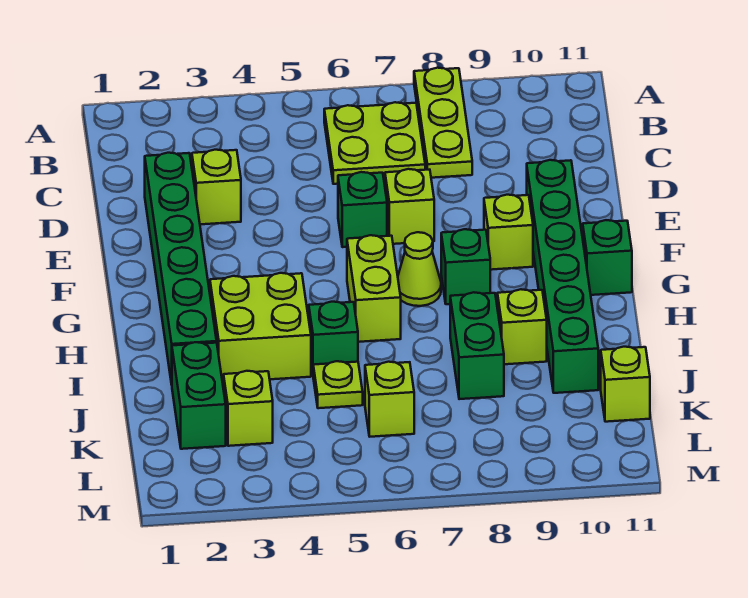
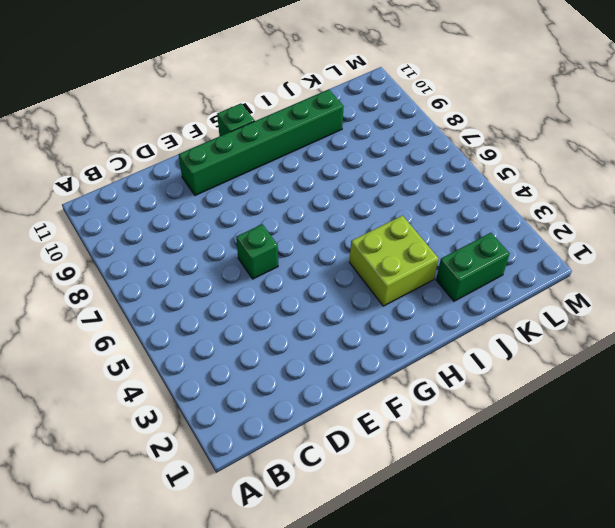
none -> lime 1x3 plate [414,68,472,178]
none -> lime 2x2 plate [324,102,425,184]
none -> green 1x6 brick [145,153,217,384]

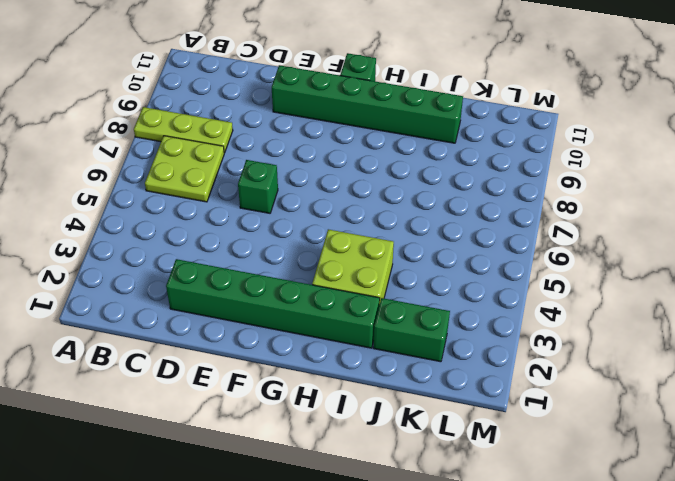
none -> lime 1x1 brick [192,150,241,224]
none -> lime 1x1 brick [385,169,434,244]
none -> lime 1x1 brick [484,195,533,270]

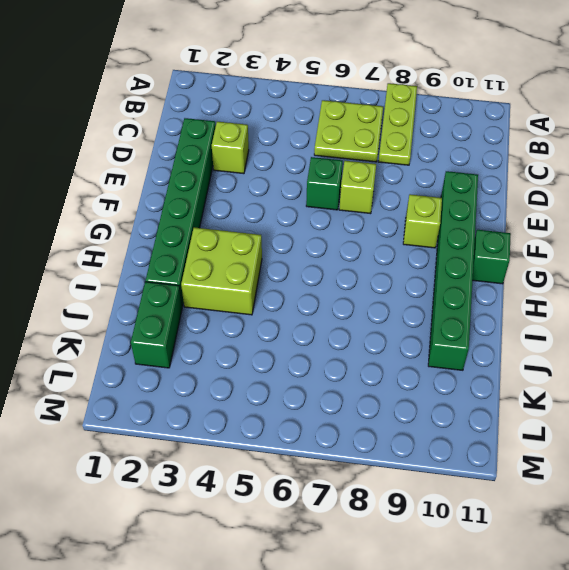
none -> lime 1x2 brick [347,235,401,342]
none -> lime 1x1 cone [398,232,441,306]
none -> green 1x1 brick [441,229,490,304]

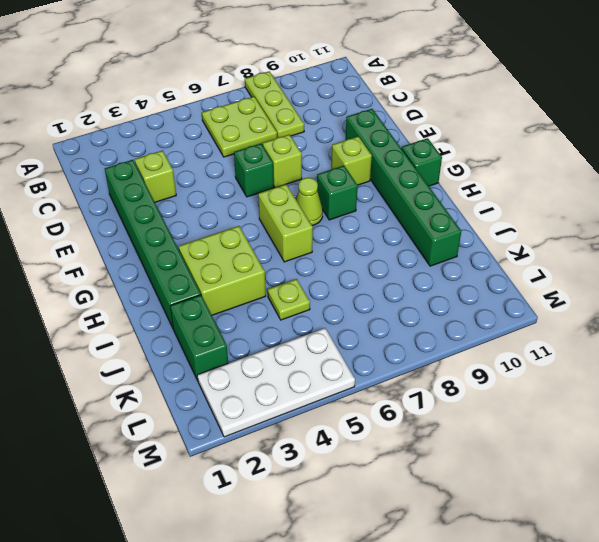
white 2x4 plate [197,328,355,437] -> none
none -> green 1x1 brick [309,302,358,372]
none -> green 1x2 brick [450,292,504,399]
none -> lime 1x1 brick [497,289,547,364]

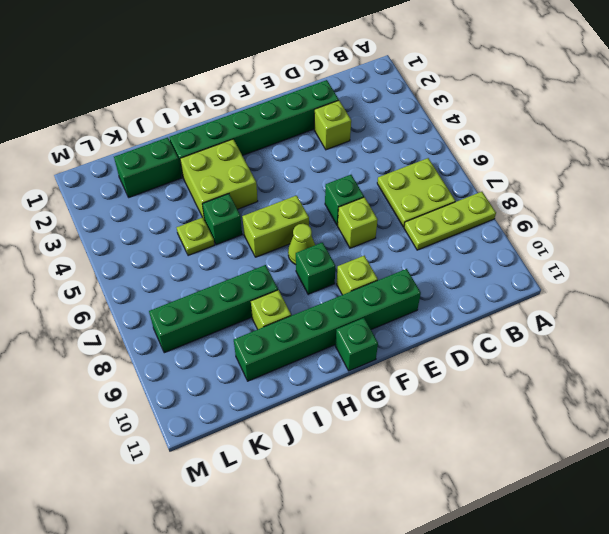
green 1x4 brick [149,265,278,353] -> green 1x2 brick [450,292,504,399]
none -> lime 1x1 brick [224,371,273,446]
none -> lime 1x1 brick [365,362,414,437]
none -> lime 1x1 brick [601,347,650,422]

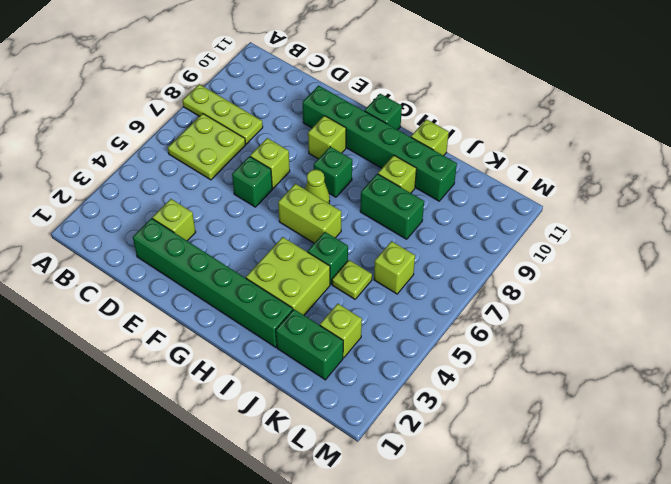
lime 1x1 brick [411,119,449,156] -> lime 1x1 brick moved to [601,347,650,422]

